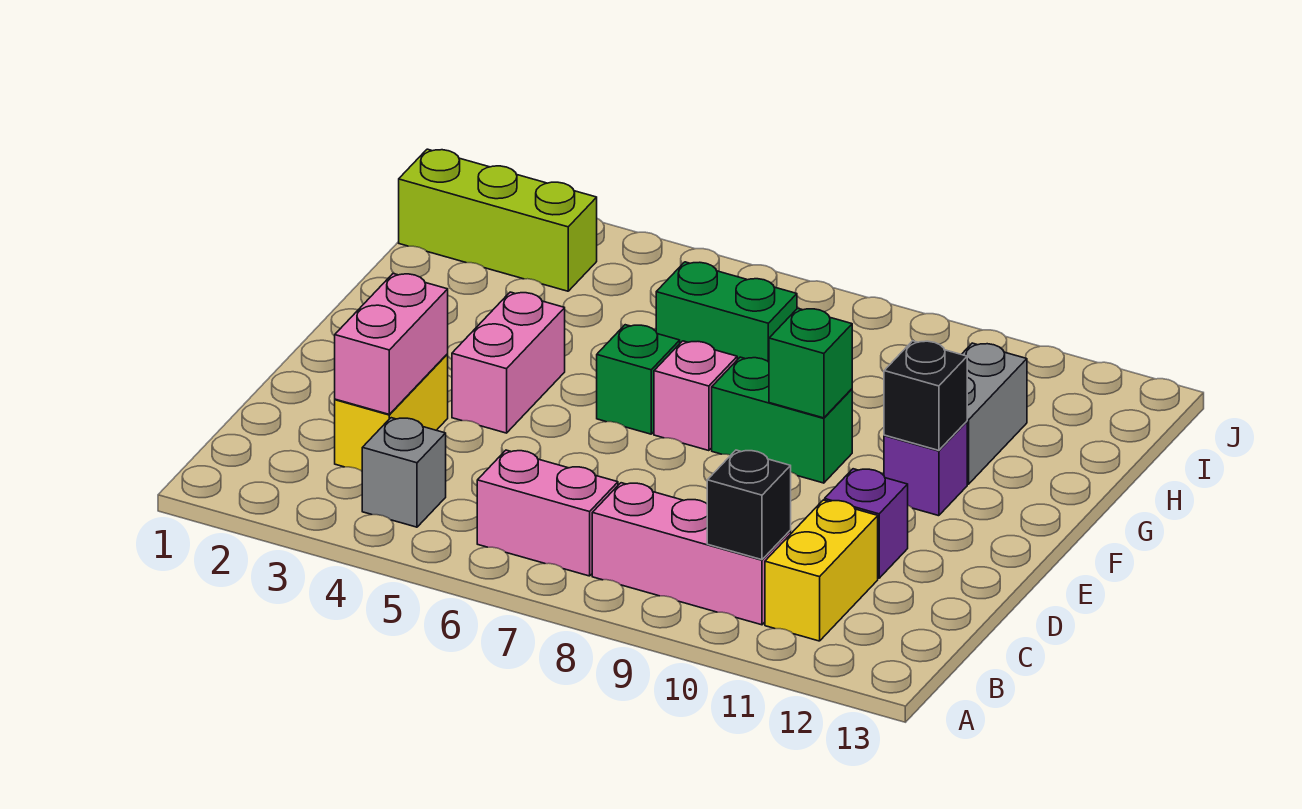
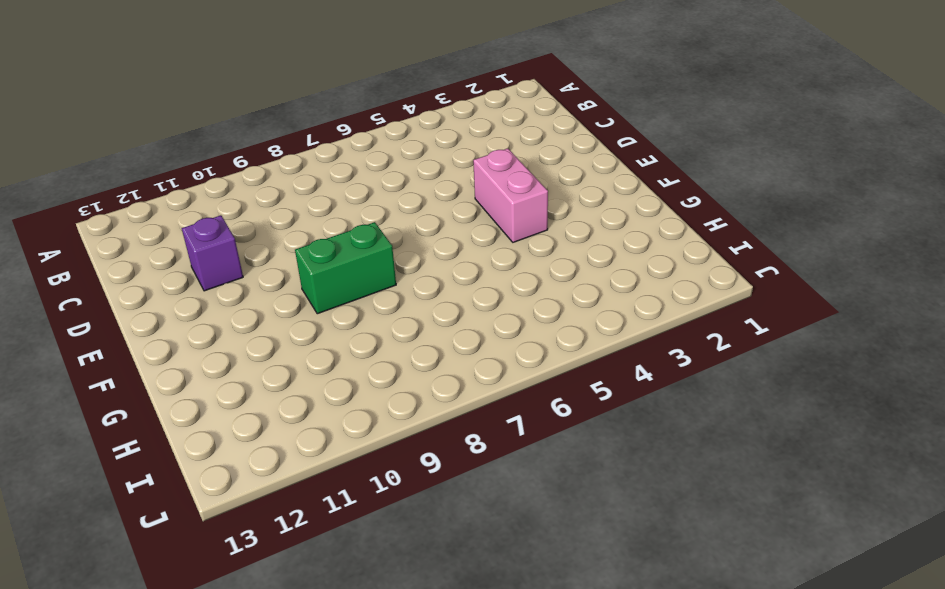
none -> grey 1x1 brick [362,418,446,527]
none -> pink 1x2 brick [477,450,618,576]
none -> pink 1x3 brick [592,483,791,625]

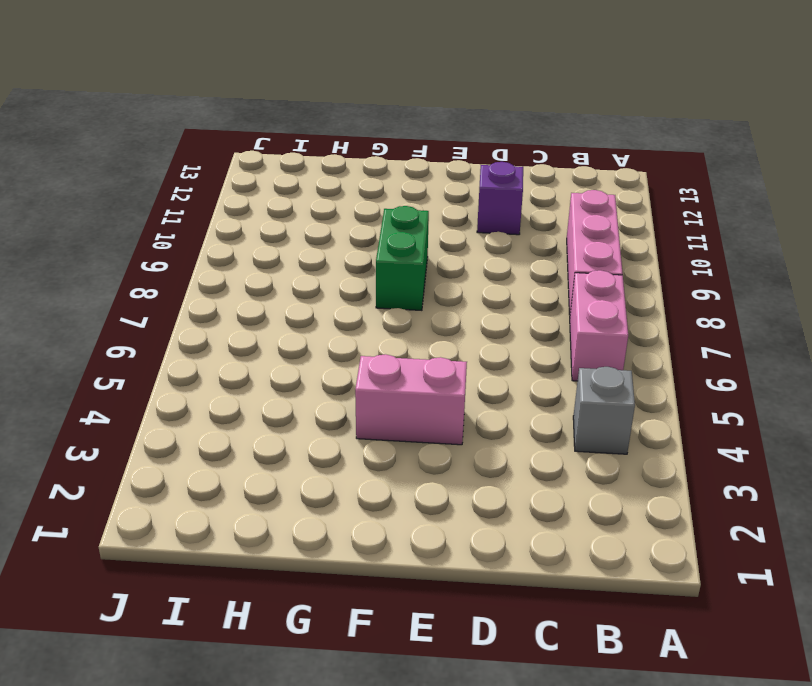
none -> yellow 1x2 brick [765,500,878,641]
none -> yellow 1x2 brick [335,354,448,471]
none -> green 1x1 brick [597,325,680,434]

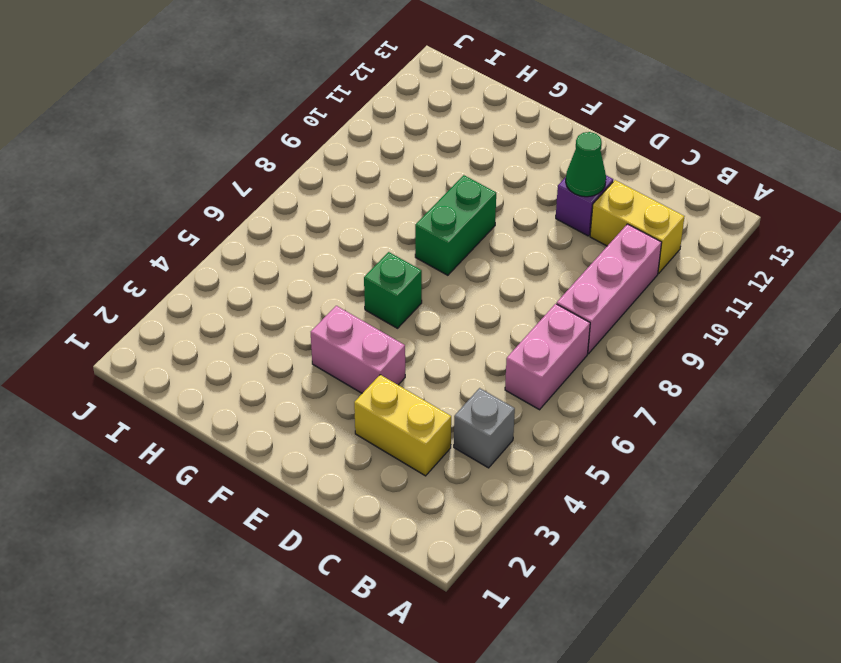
green 1x1 cone [566,132,606,197] -> none
none -> pink 1x1 brick [654,341,737,451]
none -> purple 1x1 brick [884,422,967,516]
none -> grey 1x2 brick [961,343,1027,484]

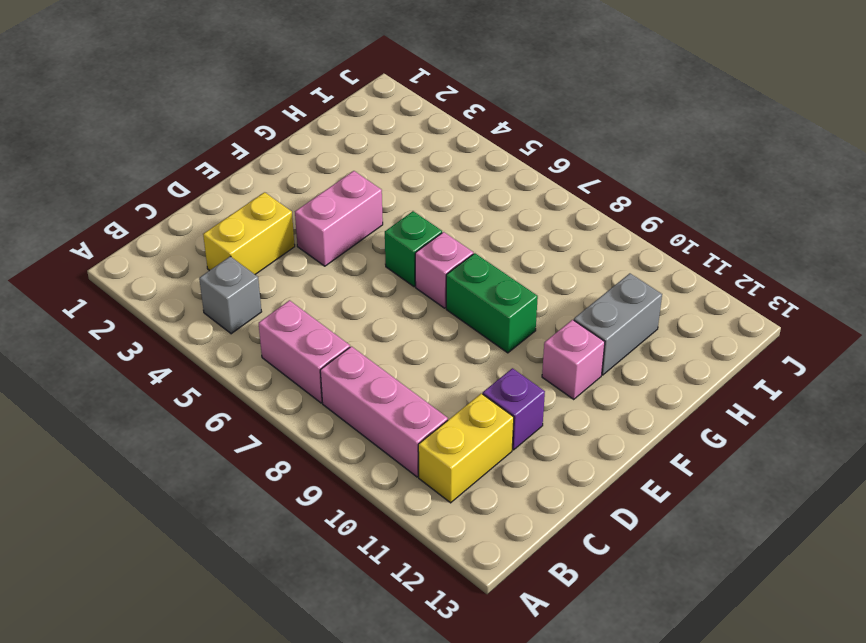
pink 1x1 brick [542,320,605,399] -> purple 1x1 brick [884,422,967,516]
none -> green 1x2 brick [656,262,797,362]
none -> lime 1x3 brick [399,149,597,291]
none -> black 1x1 brick [707,450,791,560]

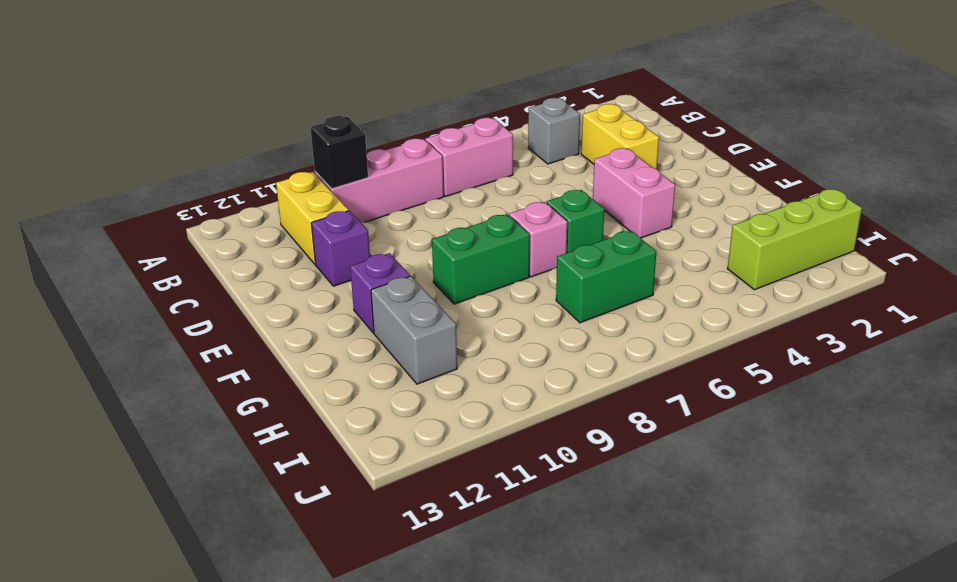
none -> pink 1x2 brick [335,274,448,414]
none -> green 1x1 brick [769,308,852,418]
none -> black 1x1 brick [884,341,967,450]

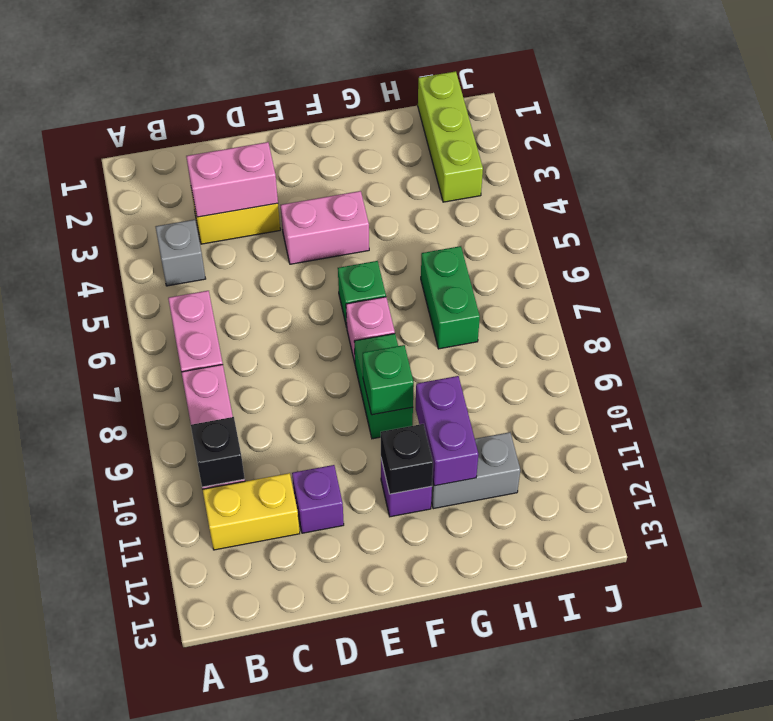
purple 1x2 brick [416,376,478,486] -> none

